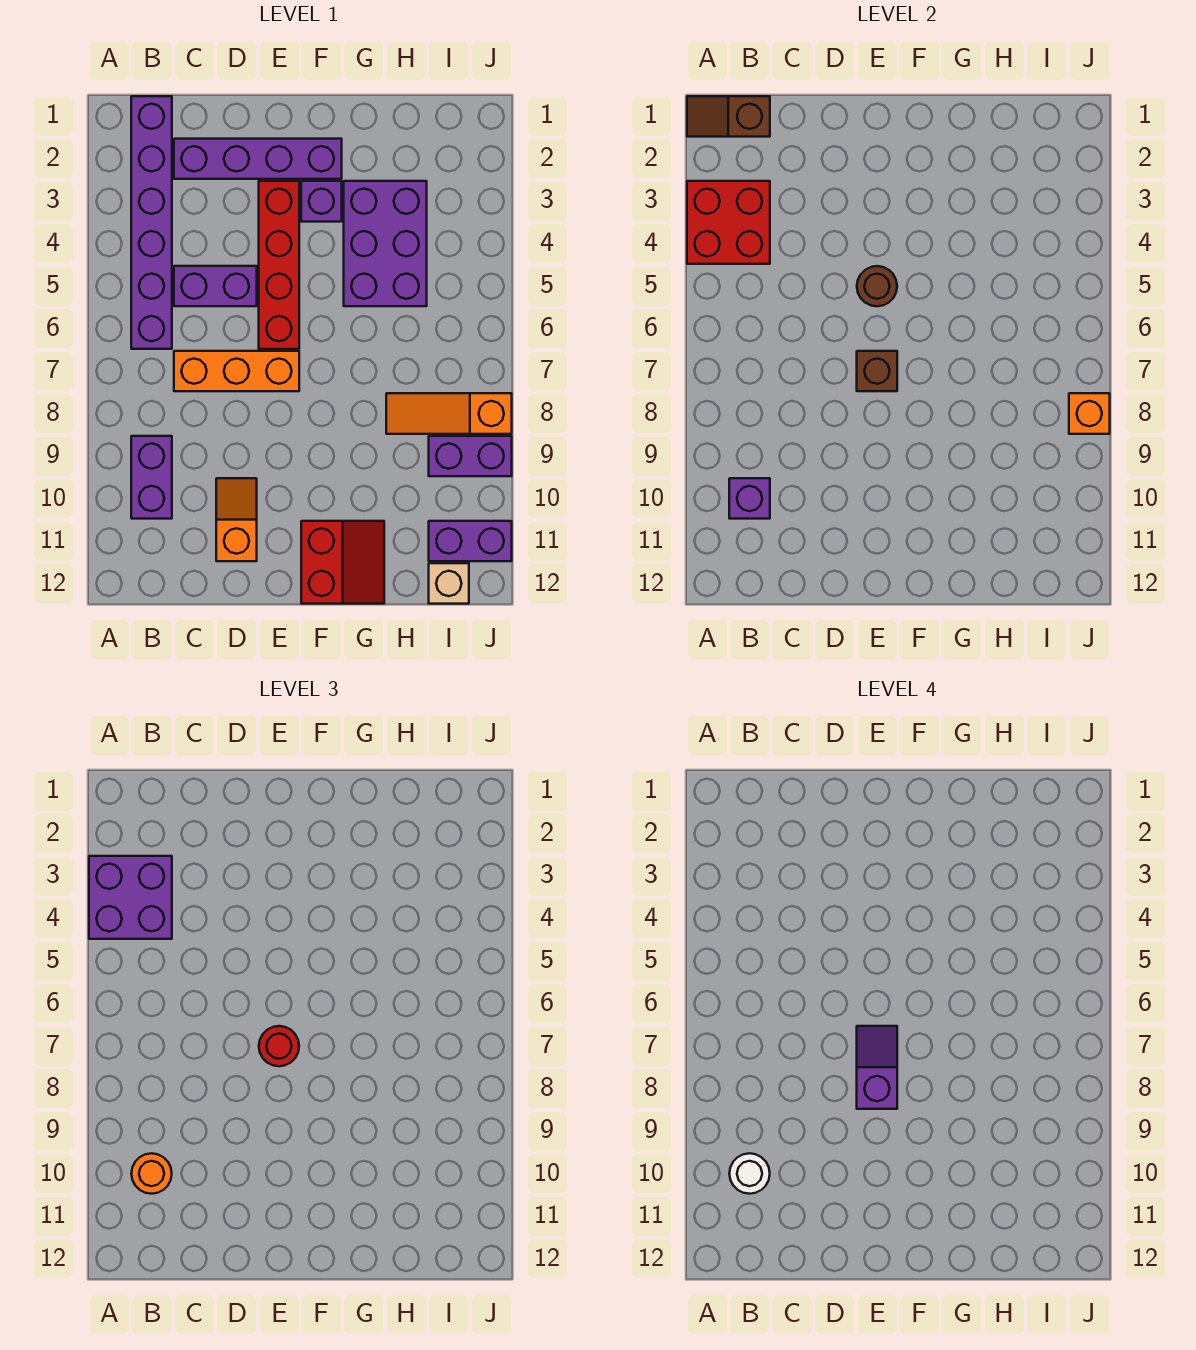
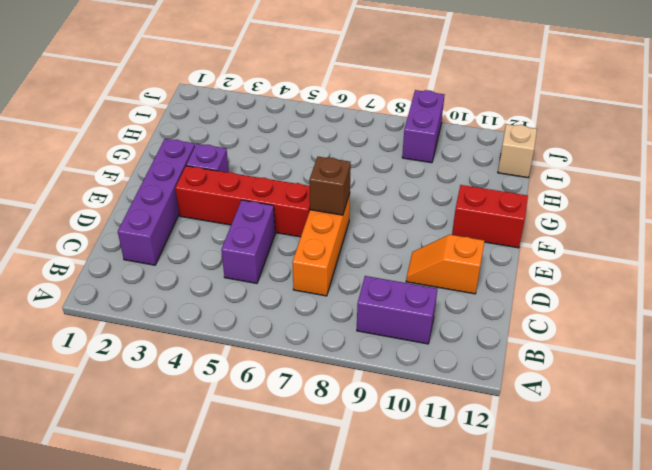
none -> purple 1x6 brick [131,96,172,349]
none -> purple 2x3 brick [344,181,427,306]
none -> orange 1x3 slope [386,393,512,434]

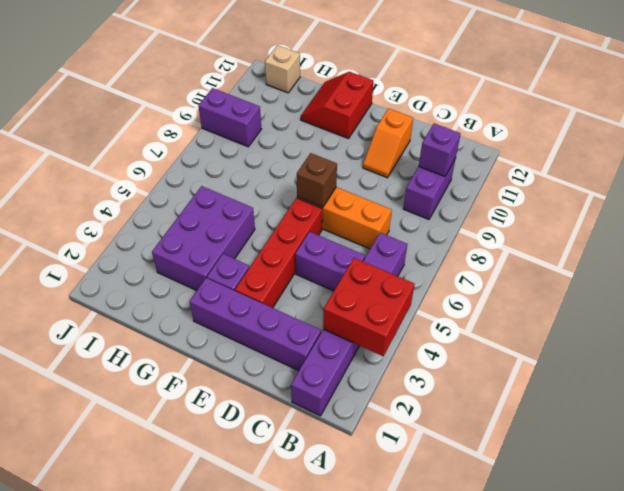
none -> orange 1x3 slope [386,393,512,434]
none -> purple 1x2 brick [429,521,512,561]
none -> brown 1x2 slope [687,96,770,137]

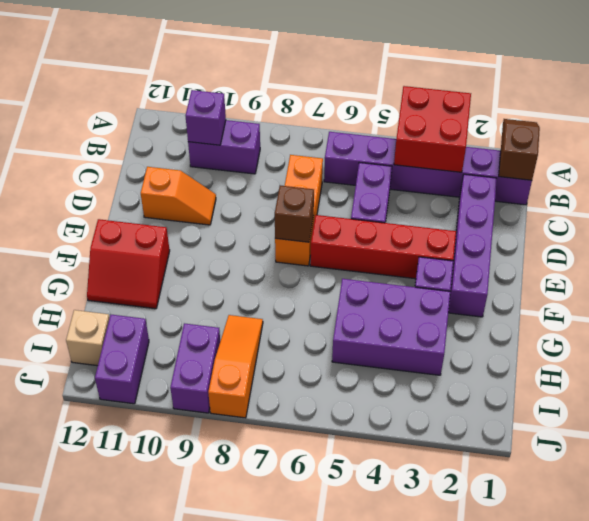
none -> brown 1x1 round brick [857,266,897,306]
none -> orange 1x1 brick [1069,393,1110,434]
none -> purple 2x2 brick [89,856,172,939]

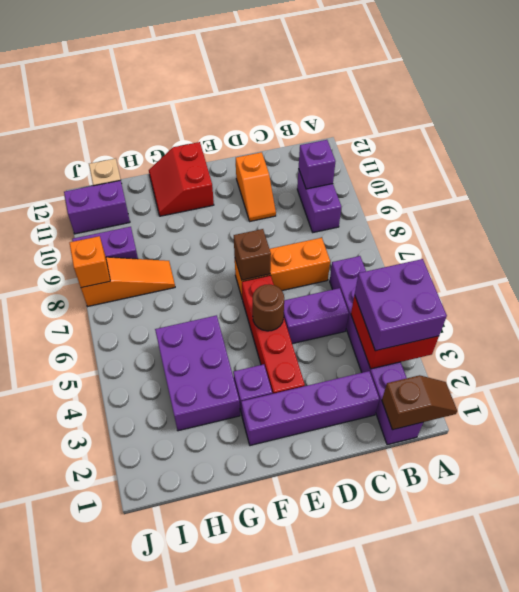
none -> orange 1x1 round brick [131,1153,172,1194]
none -> red 1x1 round brick [259,1026,299,1066]
none -> white 1x1 round brick [729,1153,770,1194]

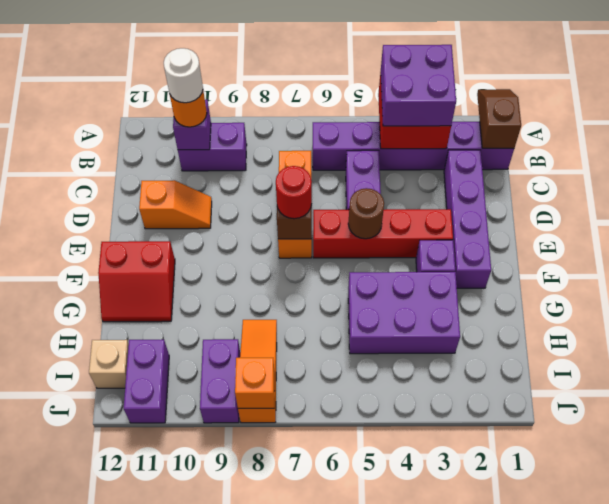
none -> purple 1x2 slope [857,1026,897,1109]

